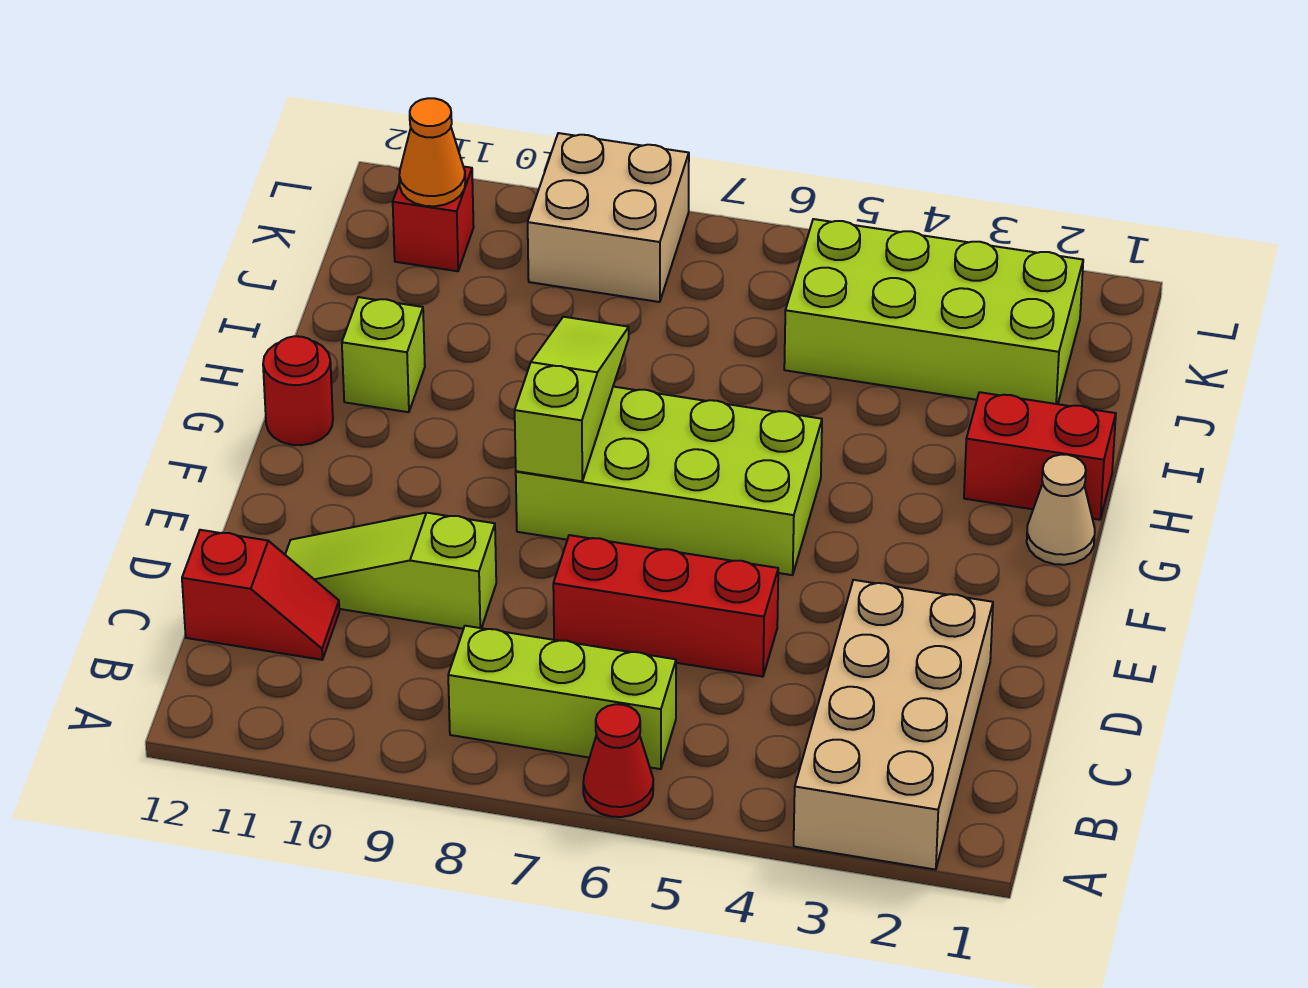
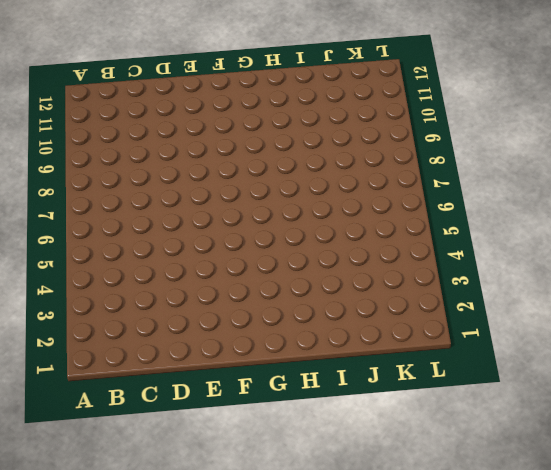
none -> tan 2x4 brick [794,580,993,870]
none -> red 1x1 cone [583,704,653,817]
none -> lime 1x3 brick [448,626,676,769]

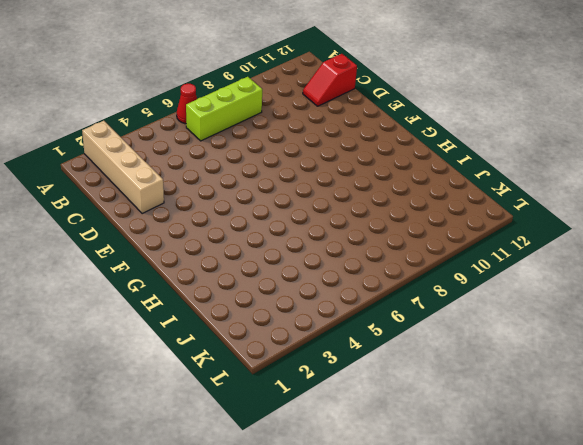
tan 1x4 brick [82,121,164,214] -> tan 2x4 brick [794,580,993,870]
none -> red 1x3 brick [553,535,778,677]
none -> lime 1x3 slope [285,513,496,629]
none -> lime 2x4 brick [516,387,822,575]

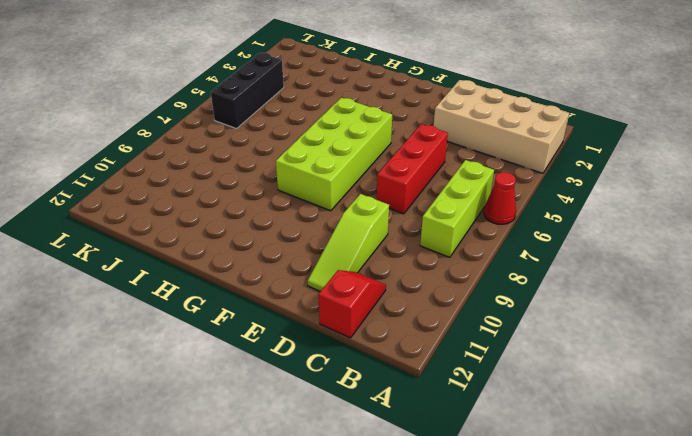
black 1x3 brick [211,53,284,129] -> lime 2x4 brick [784,219,1083,404]
none -> tan 1x1 cone [1027,455,1095,565]
none -> red 1x1 round brick [263,336,333,445]
none -> red 1x2 brick [964,392,1116,520]

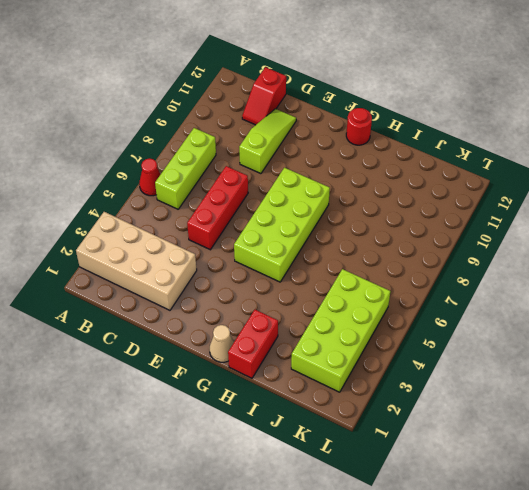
none -> lime 1x1 brick [342,297,425,412]
none -> tan 2x2 brick [528,133,689,302]
none -> red 1x1 brick [393,167,474,271]

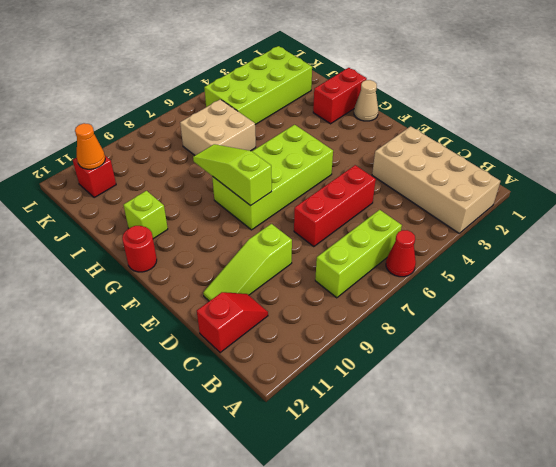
tan 2x2 brick [180,99,256,155] -> tan 2x2 brick moved to [528,133,689,302]

